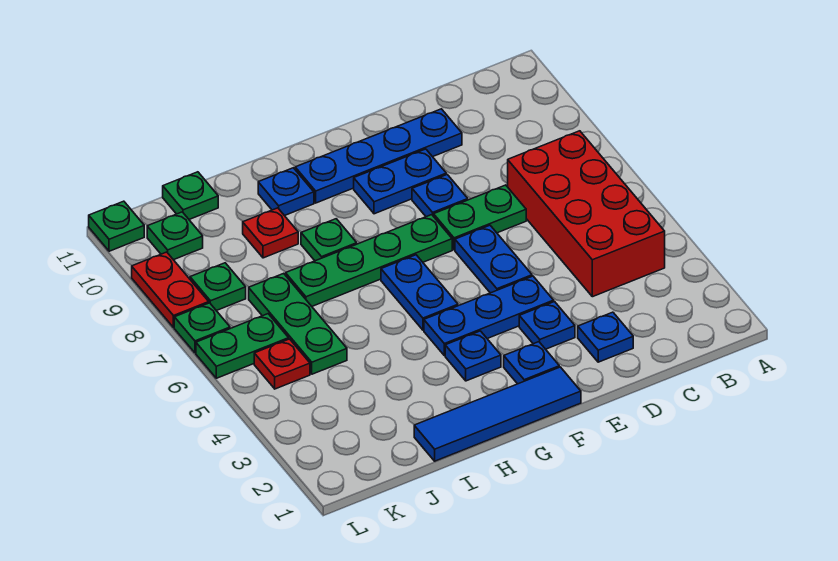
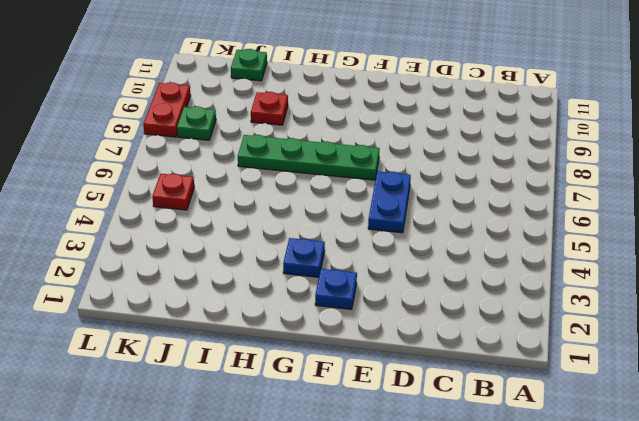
none -> red 2x4 brick [508,131,665,297]
none -> blue 1x1 plate [578,312,633,362]
none -> green 1x2 plate [434,185,526,250]

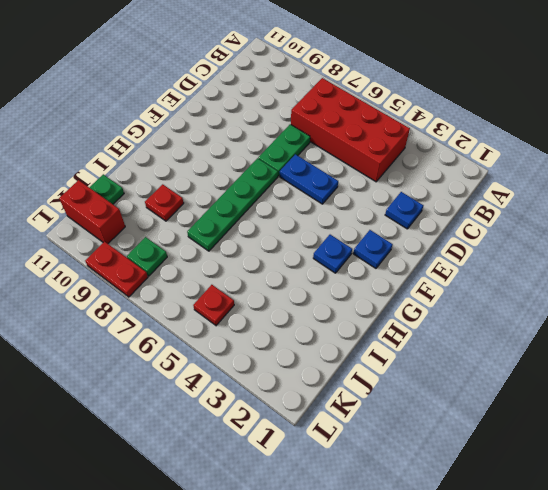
red 1x2 brick [59,180,125,244] -> green 1x1 plate [147,212,203,260]
none -> blue 1x4 plate [295,109,462,203]
none -> blue 1x1 plate [519,302,575,349]
none -> blue 1x3 plate [424,276,554,356]

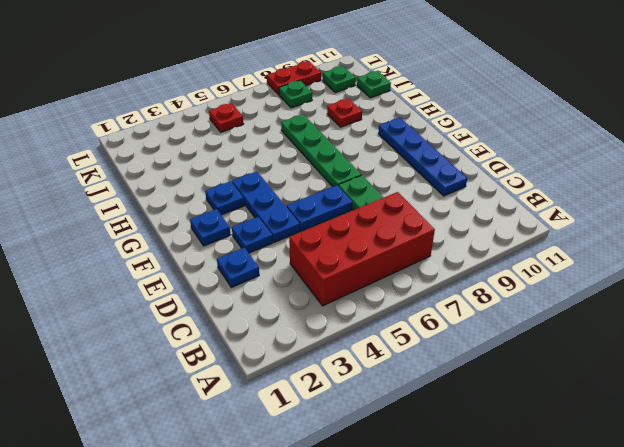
none -> blue 1x1 plate [412,175,468,217]
none -> blue 1x2 plate [354,149,446,214]
none -> blue 1x4 tile [414,367,581,461]

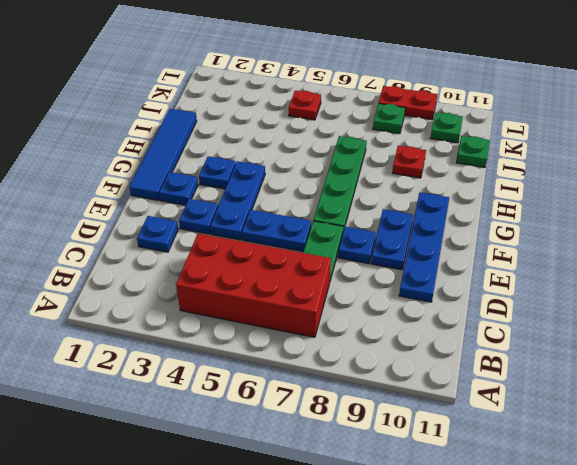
none -> blue 1x2 plate [381,255,458,330]
none -> green 1x1 plate [301,219,357,261]
none -> blue 1x1 plate [258,168,314,216]

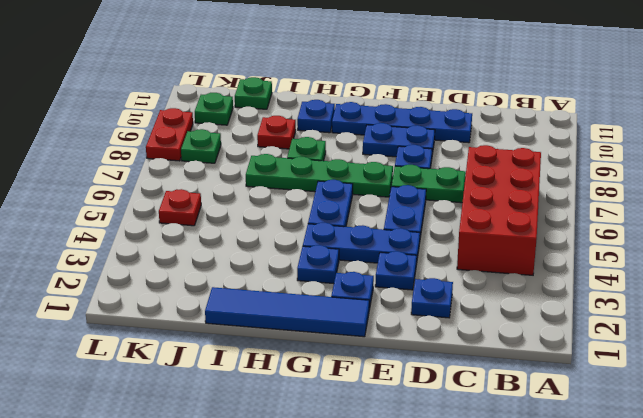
none -> green 1x3 plate [249,273,347,374]
none -> green 1x2 plate [196,314,289,378]
none -> green 1x1 plate [174,303,230,353]

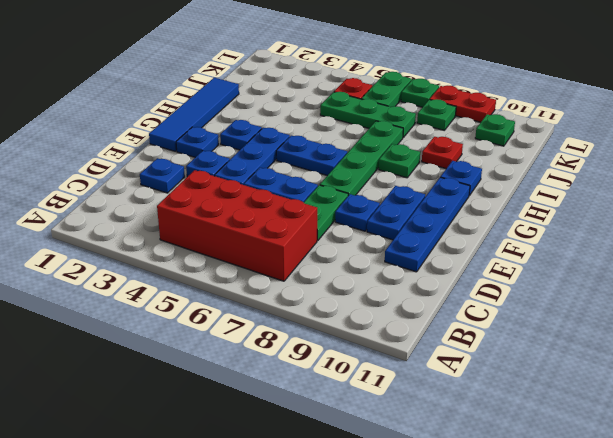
none -> green 1x1 plate [163,172,218,219]
none -> green 1x1 plate [89,201,144,251]

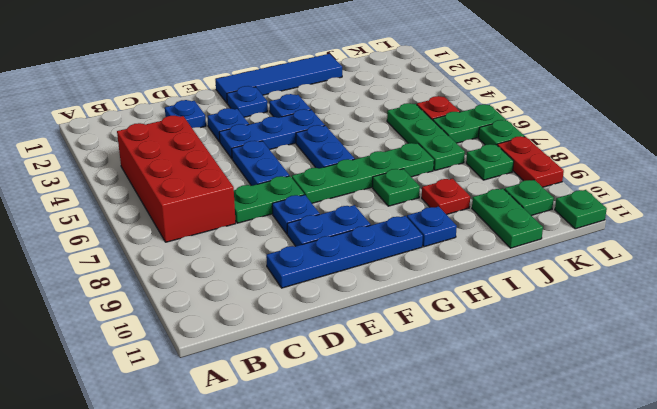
green 1x2 plate [472,189,543,248] -> green 1x1 plate [163,172,218,219]

